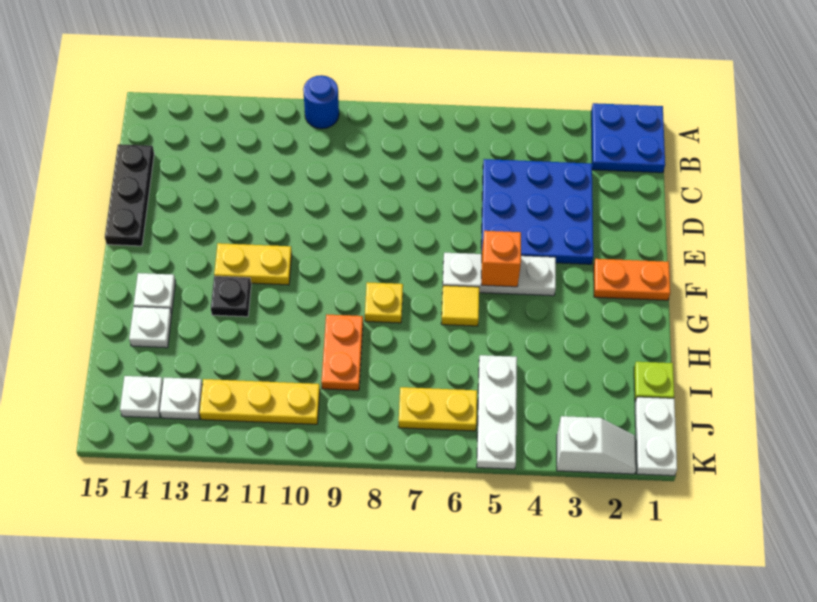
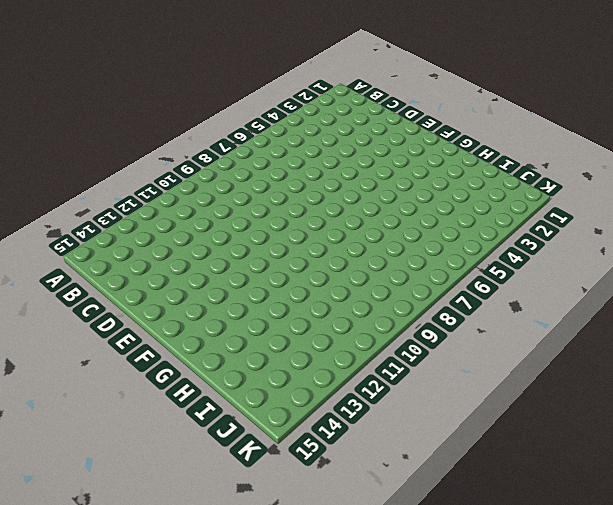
none -> blue 2x2 plate [591,103,665,173]
none -> blue 1x1 round brick [303,75,339,129]
none -> blue 3x3 plate [481,159,593,264]

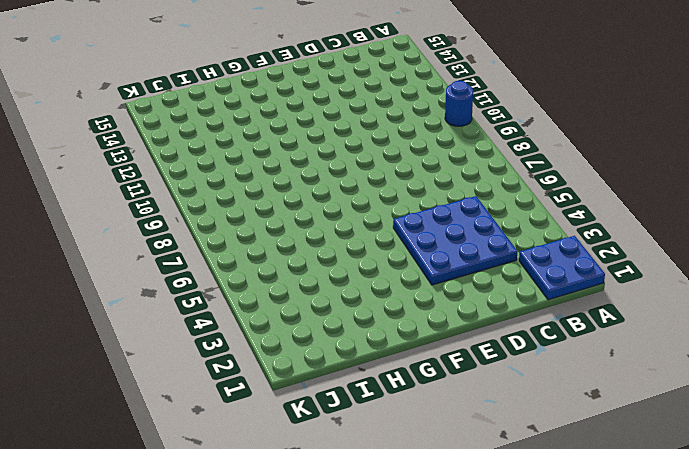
none -> black 1x3 plate [105,144,154,246]
none -> orange 1x2 plate [594,259,670,300]
none -> white 1x3 plate [443,253,556,296]

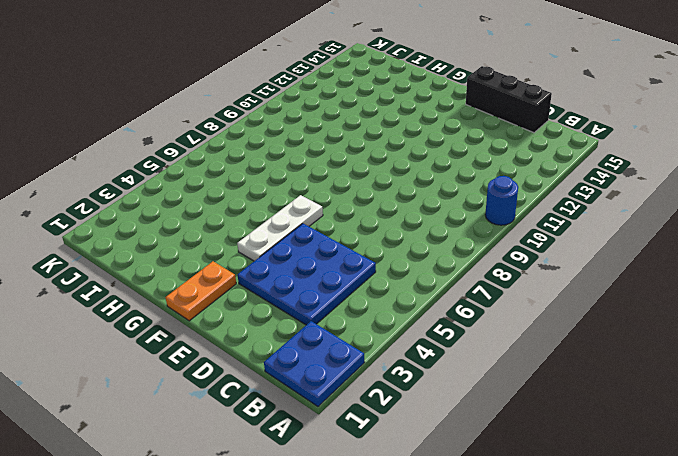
black 1x3 brick [466,66,552,133] -> black 1x3 plate [105,144,154,246]
none -> yellow 1x2 plate [214,243,292,285]
none -> yellow 1x1 tile [441,286,479,326]
none -> yellow 1x1 plate [365,282,403,323]

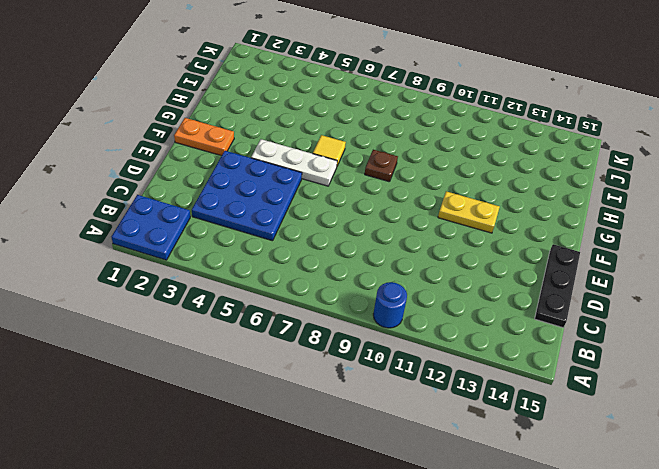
brown 1x1 plate [365,150,398,182] -> yellow 1x1 plate [365,282,403,323]
none -> black 1x1 plate [211,276,251,317]
none -> white 1x1 plate [134,273,176,314]
none -> orange 1x2 plate [321,315,363,390]

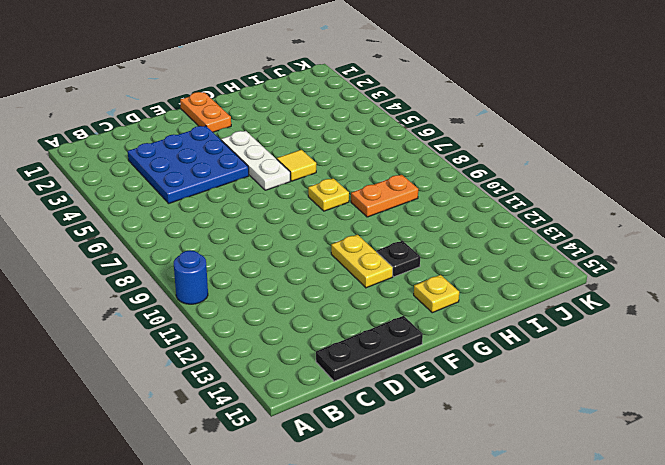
yellow 1x1 plate [414,275,459,313] -> white 1x1 plate [134,273,176,314]
none -> blue 2x2 plate [591,103,665,173]
none -> white 1x1 plate [129,307,172,348]
none -> lime 1x1 plate [634,362,674,401]

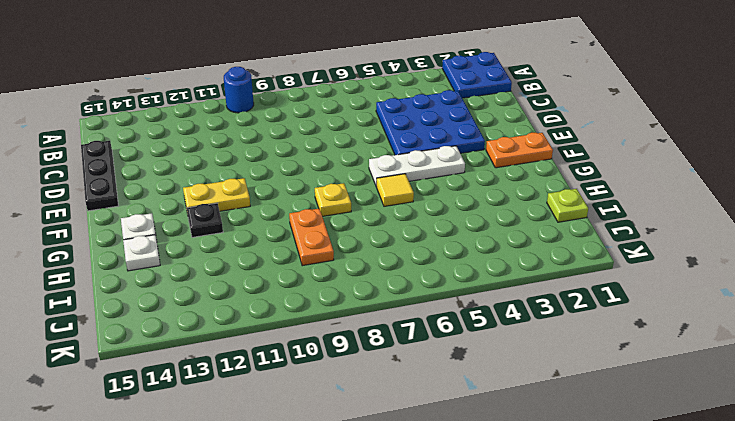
none -> white 1x3 plate [477,355,517,469]
none -> white 1x2 plate [635,397,677,476]
none -> yellow 1x2 plate [398,387,477,431]

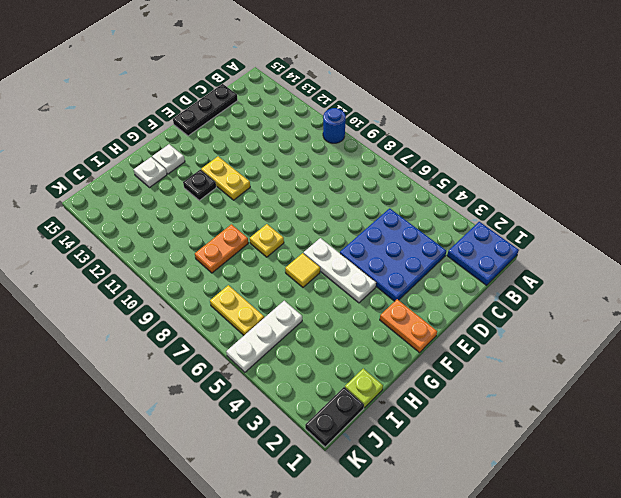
black 1x2 plate [305,387,364,447] -> white 1x2 plate [635,397,677,476]
none -> yellow 1x3 plate [200,379,320,424]
none -> white 1x1 plate [160,378,202,420]
none -> white 1x1 plate [120,376,163,418]

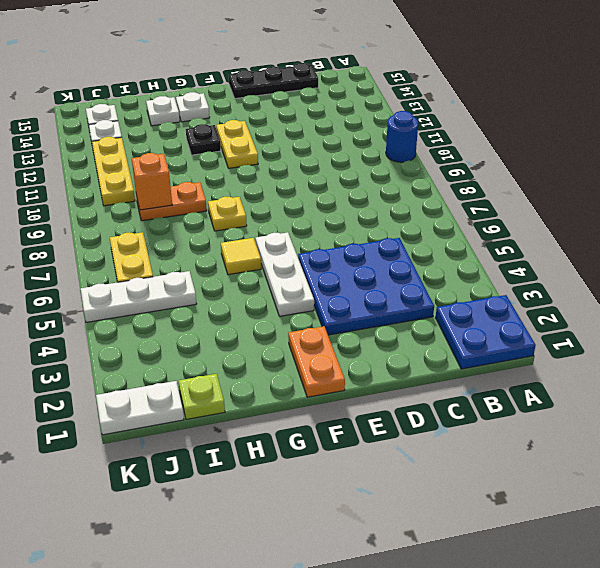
orange 1x1 brick [132,153,172,210] -> orange 1x1 brick moved to [481,231,521,287]
none -> white 1x2 slope [557,416,636,474]

